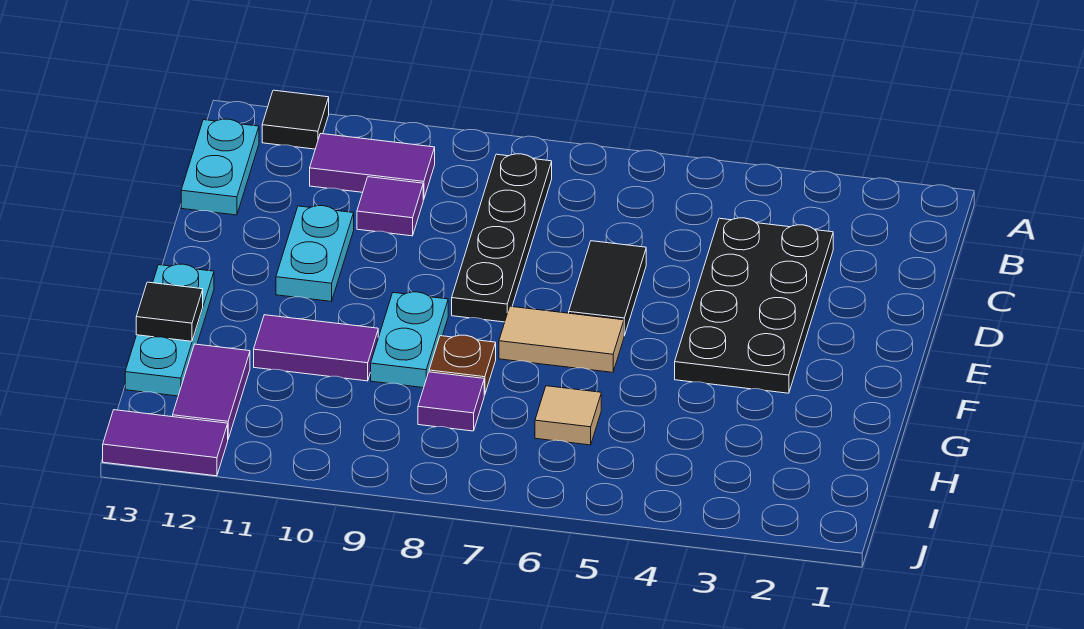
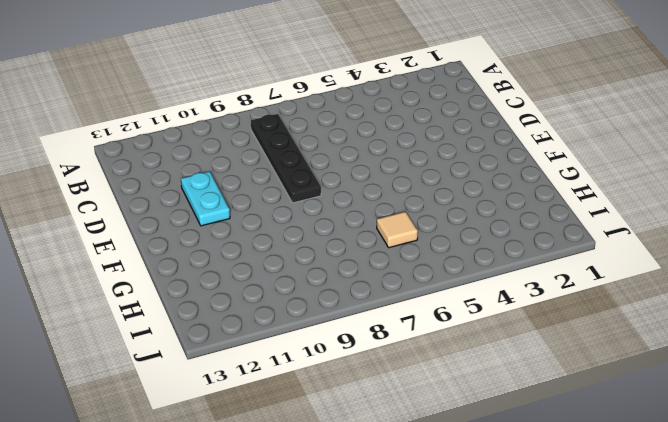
none -> black 1x1 tile [262,90,329,149]
none -> purple 1x2 tile [310,134,435,200]
none -> cyan 1x2 plate [181,119,259,215]

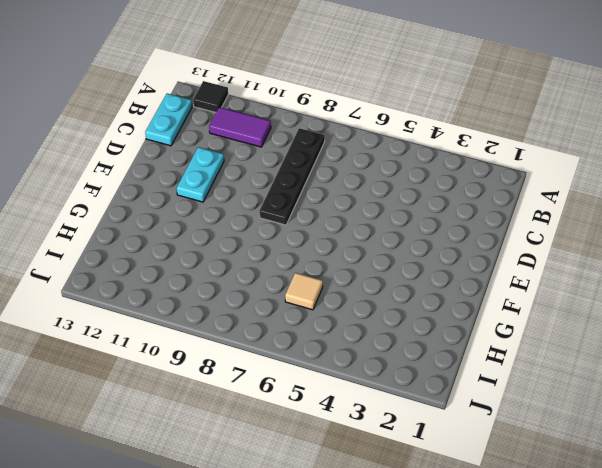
none -> black 2x4 plate [675,218,833,393]
none -> purple 1x1 tile [357,177,423,236]
none -> black 1x2 tile [569,241,646,336]

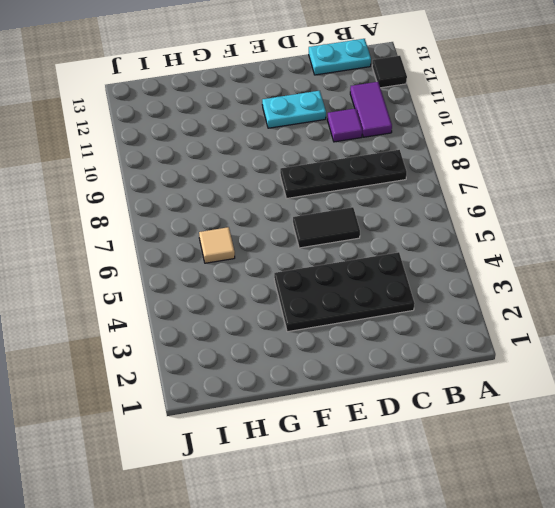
none -> tan 1x2 tile [499,306,624,372]
none -> cyan 1x2 plate [371,292,448,388]
none -> cyan 1x3 plate [125,264,214,396]

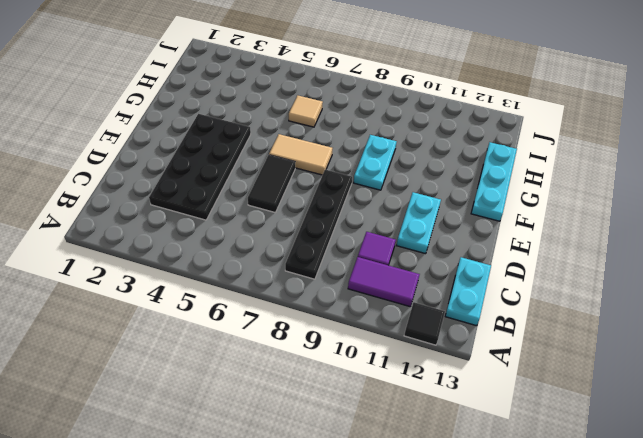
none -> brown 1x1 plate [429,335,496,395]
none -> purple 1x2 tile [254,315,378,381]
none -> purple 1x1 tile [418,372,484,431]

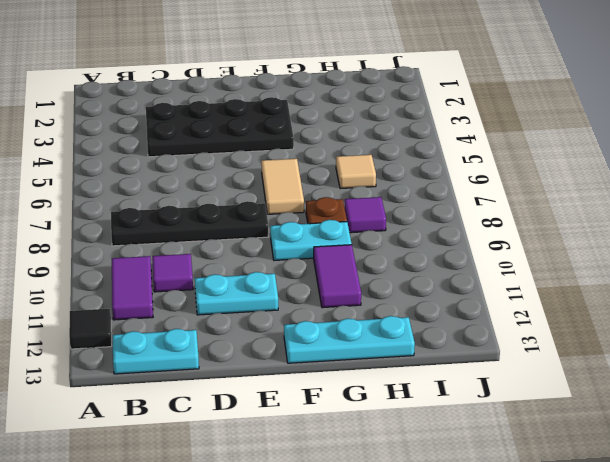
none -> black 1x2 tile [569,241,646,336]
none -> purple 1x2 tile [173,344,250,439]
none -> purple 1x2 tile [103,410,228,476]

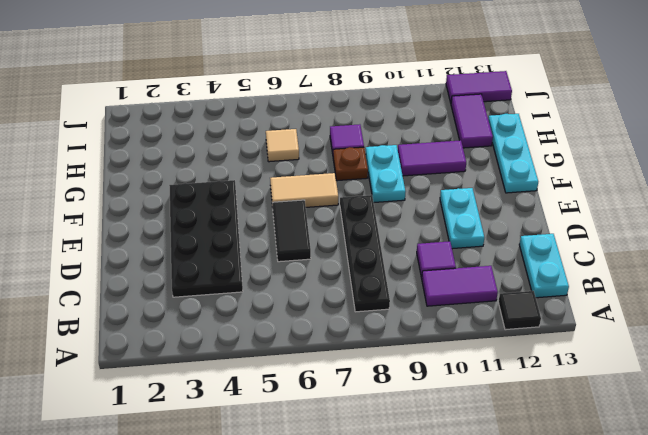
none -> black 1x1 tile [136,282,203,341]

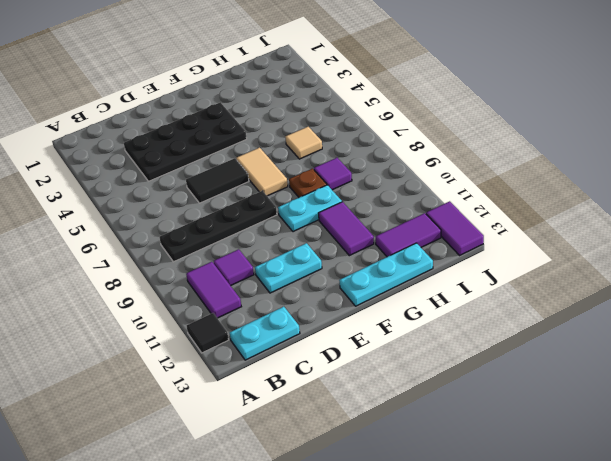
none -> black 1x1 tile [136,282,203,341]

